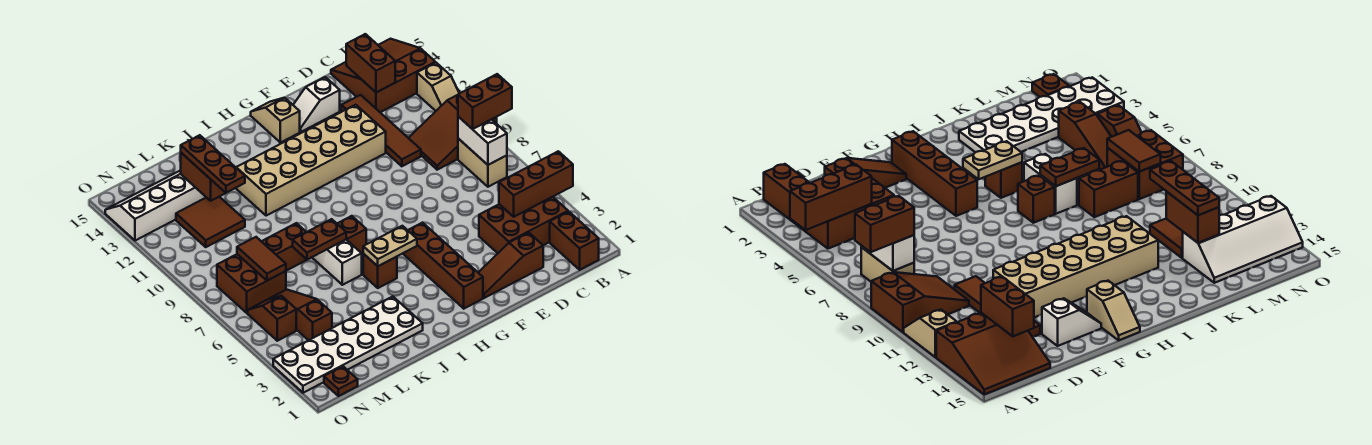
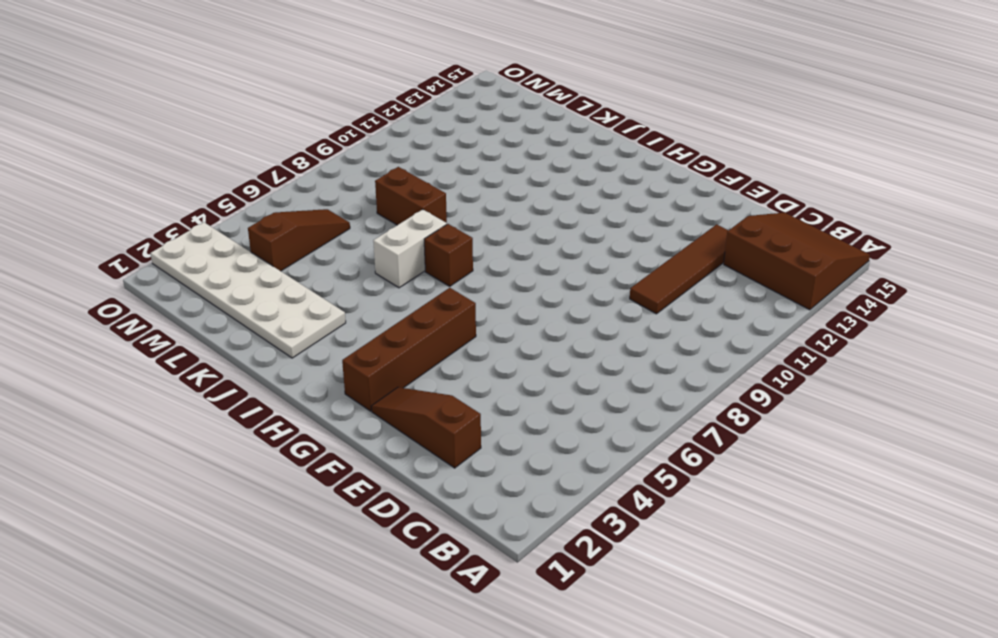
none -> brown 2x3 slope [409,95,497,170]
none -> tan 1x2 slope [417,63,459,111]
none -> brown 1x2 brick [550,212,599,270]
none -> brown 2x3 brick [479,197,568,253]

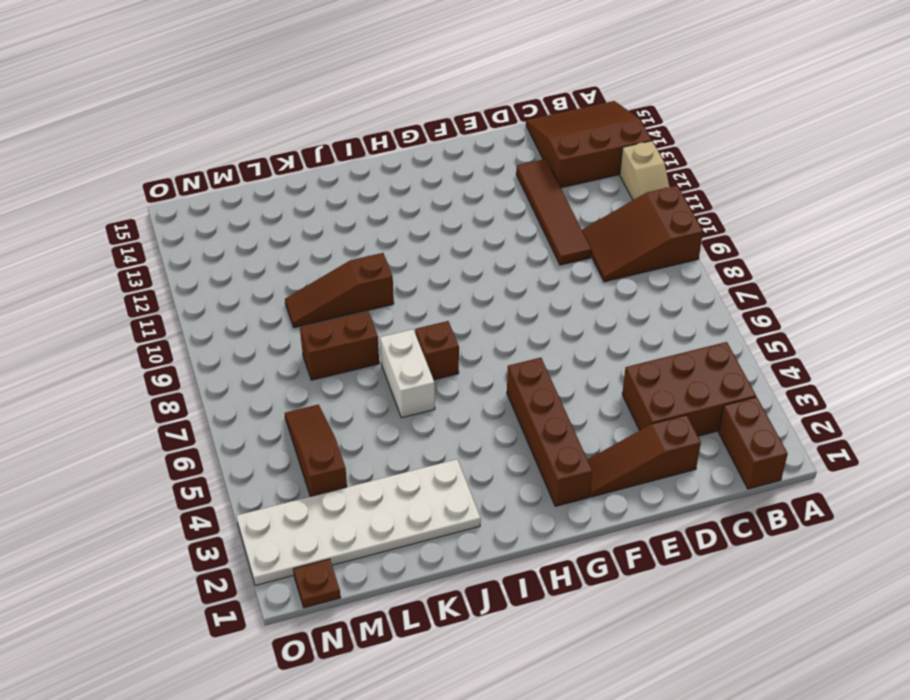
brown 1x3 slope [285,253,394,328] -> none
none -> tan 1x2 brick [458,139,507,187]
none -> tan 2x6 brick [236,105,386,216]
none -> white 1x2 slope [293,77,340,132]
none -> tan 1x2 slope [251,98,300,143]

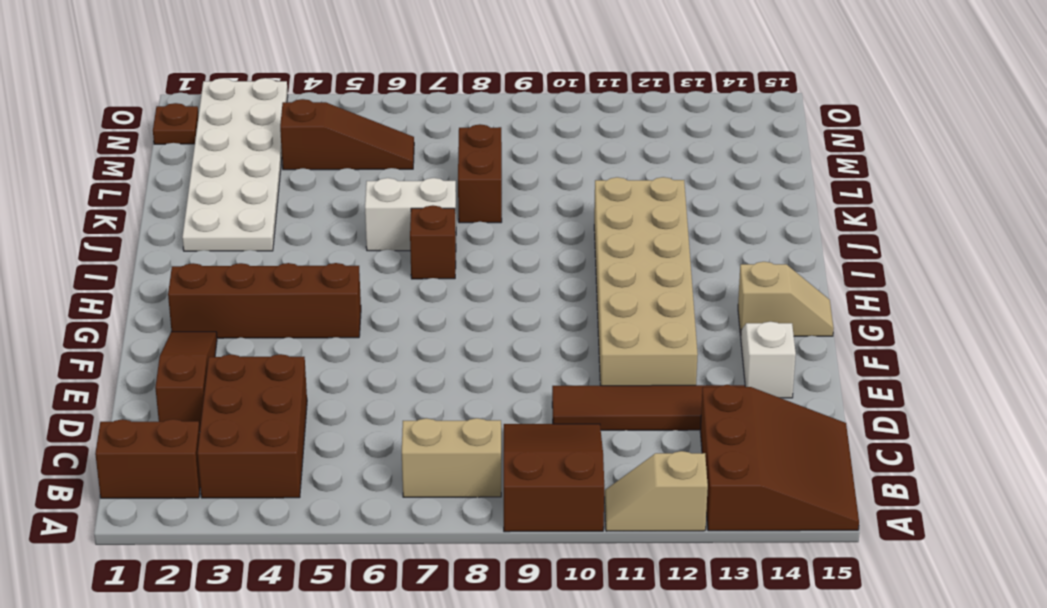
none -> brown 1x1 brick [363,254,397,288]
none -> brown 2x2 tile [176,197,245,247]
none -> white 2x4 slope [105,170,206,241]
none -> brown 2x2 brick [217,254,286,313]

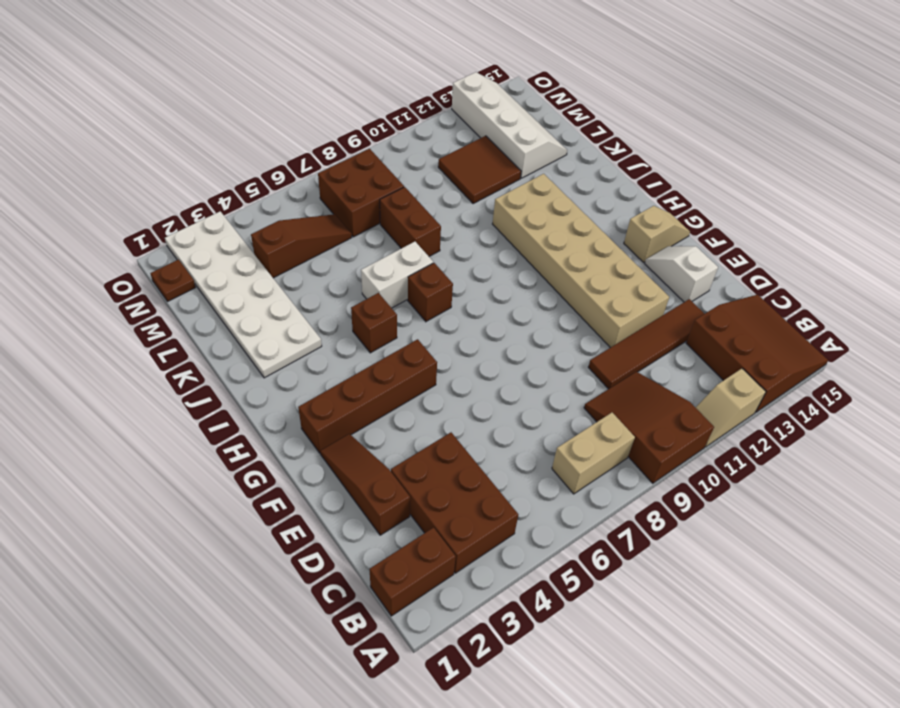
none -> brown 1x2 slope [248,296,296,341]
none -> brown 1x3 brick [499,151,573,217]
none -> white 1x2 brick [458,117,507,165]
none -> brown 1x2 brick [346,34,395,92]

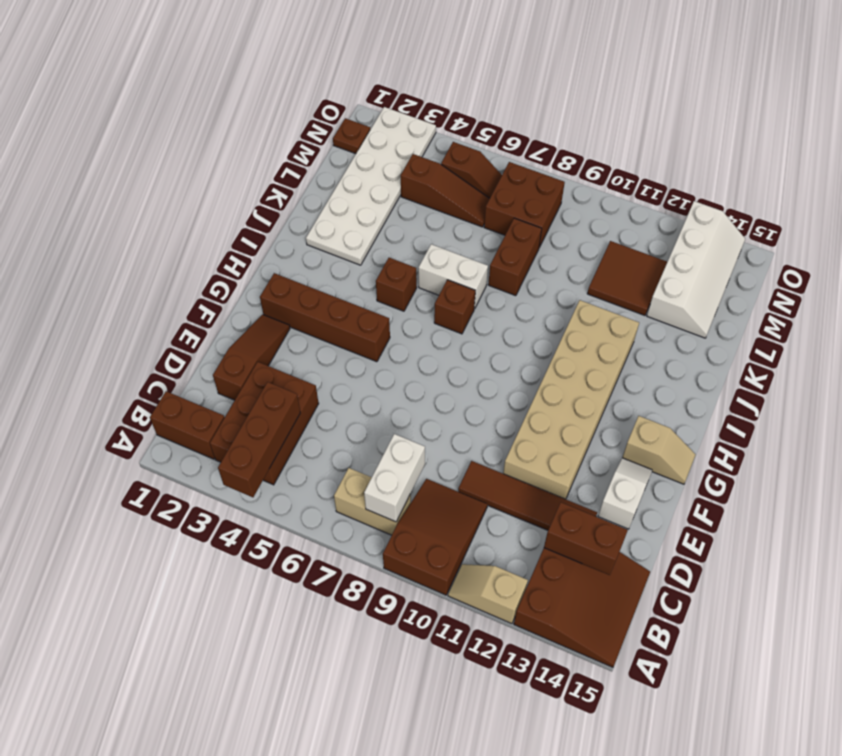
white 1x2 brick [364,434,425,522] -> white 1x2 brick turned to [458,117,507,165]
none -> tan 1x2 plate [363,226,417,266]
none -> brown 1x2 plate [293,219,346,260]
none -> brown 1x2 brick [181,153,225,201]
none -> brown 1x2 tile [237,237,286,281]

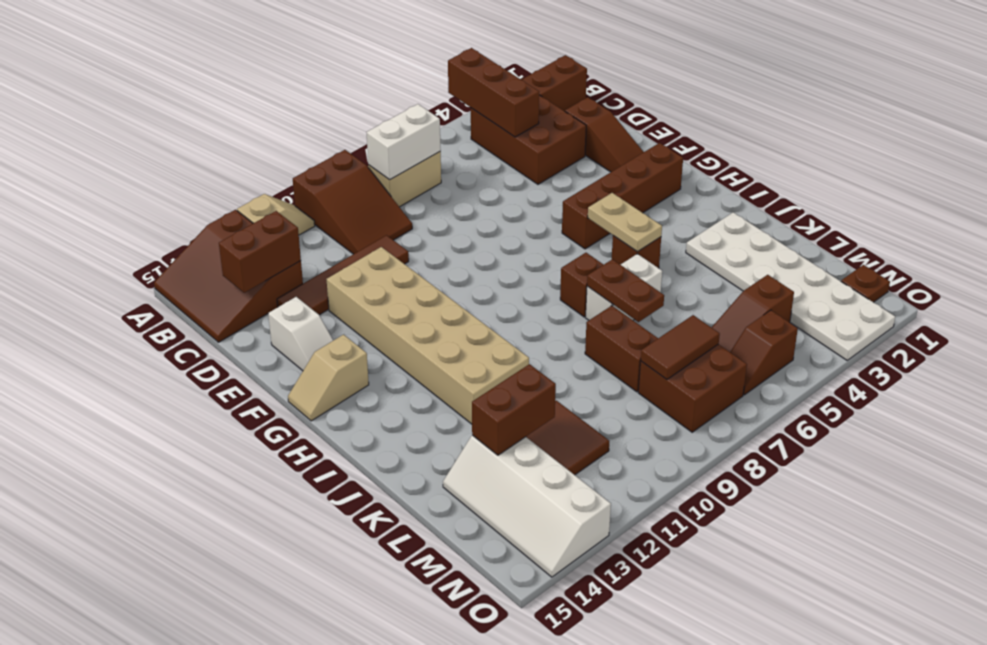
none -> brown 1x2 brick [458,74,512,129]
none -> brown 1x3 plate [181,135,245,193]

